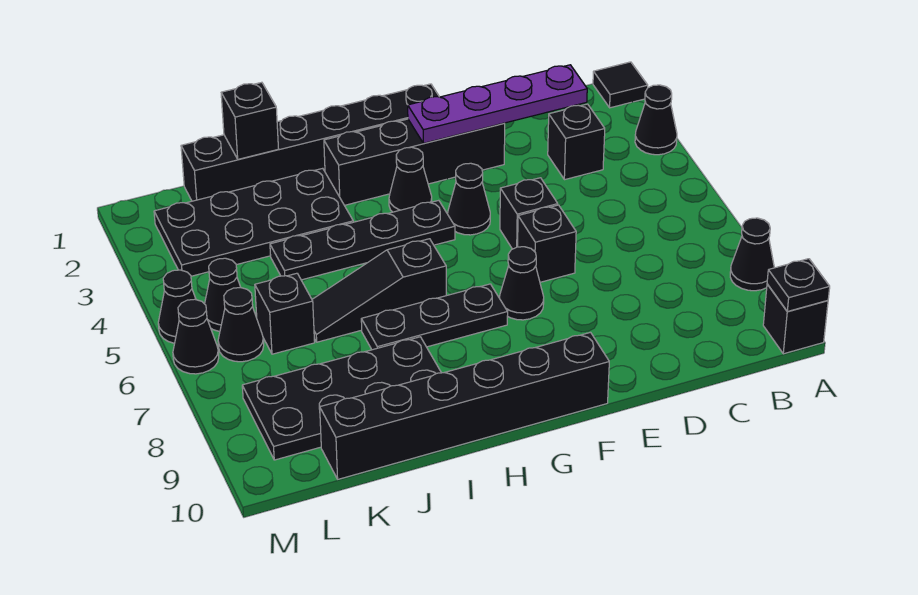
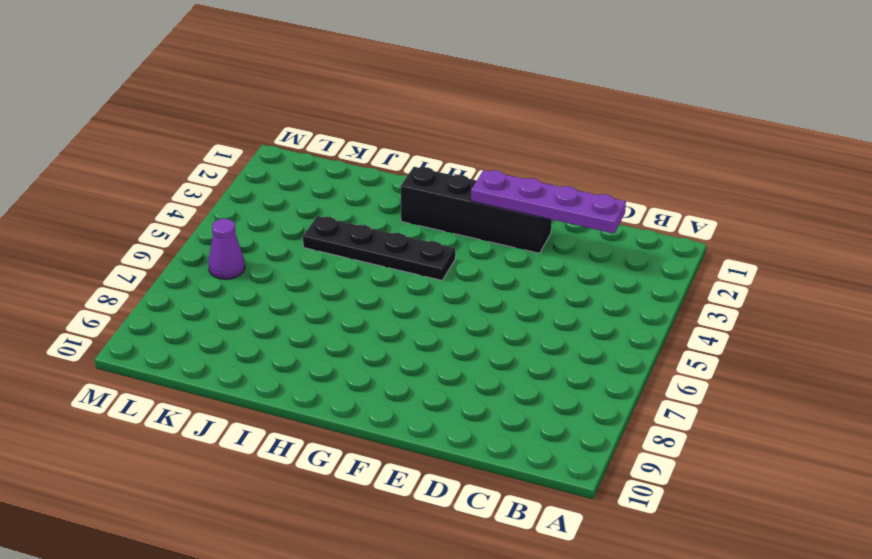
purple 1x1 cone [208,219,245,279] -> black 1x1 cone [218,288,264,362]
none -> black 1x1 tile [593,62,648,108]
none -> black 1x1 cone [635,85,677,155]
none -> black 1x1 cone [730,218,774,291]

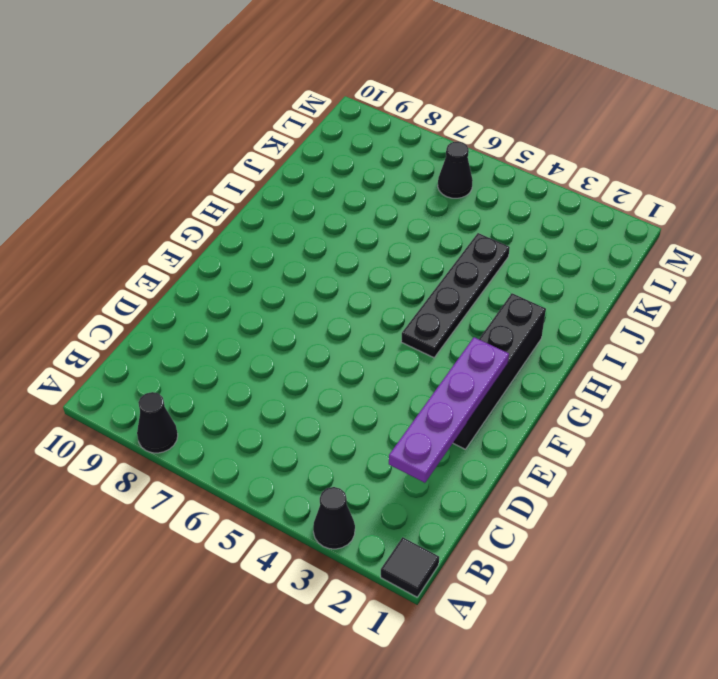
none -> black 1x1 brick [763,284,828,354]
none -> black 1x1 brick [548,104,605,180]
none -> black 1x1 brick [500,178,558,249]

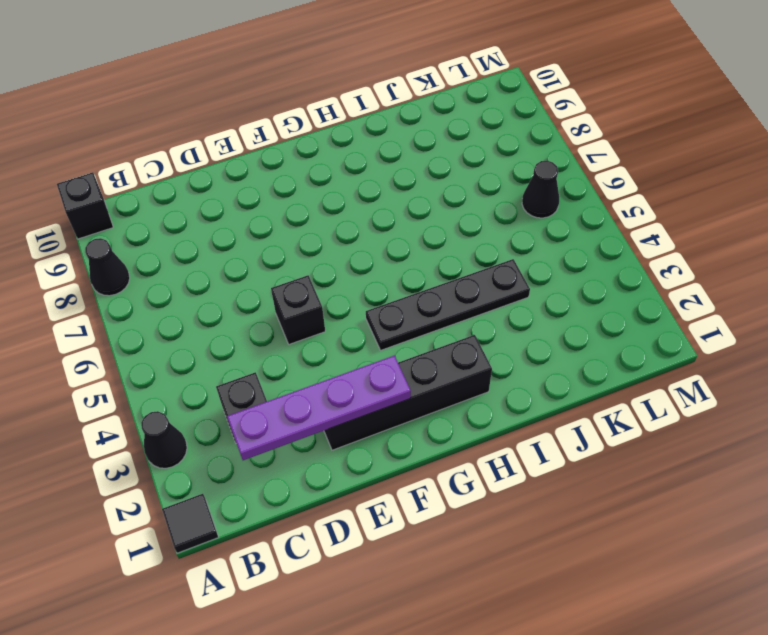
none -> black 1x1 brick [518,205,576,282]
none -> black 1x6 brick [181,84,439,201]
none -> black 1x1 cone [448,163,490,235]

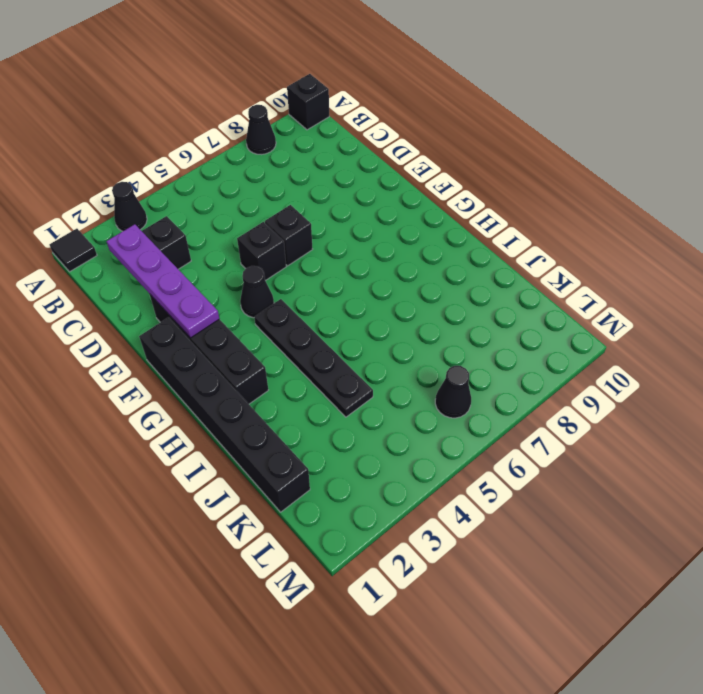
none -> black 1x1 cone [500,247,544,320]
none -> black 1x6 brick [320,332,609,479]
none -> black 1x1 cone [389,147,432,212]

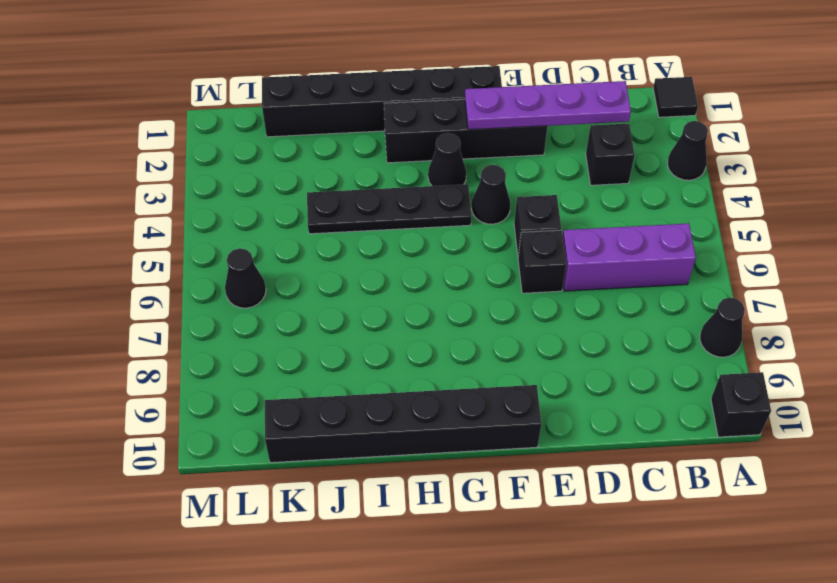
purple 1x3 brick [563,223,696,291] -> none
none -> black 1x1 cone [500,247,544,320]
none -> black 1x3 plate [361,284,508,350]
none -> black 1x3 slope [312,239,446,342]

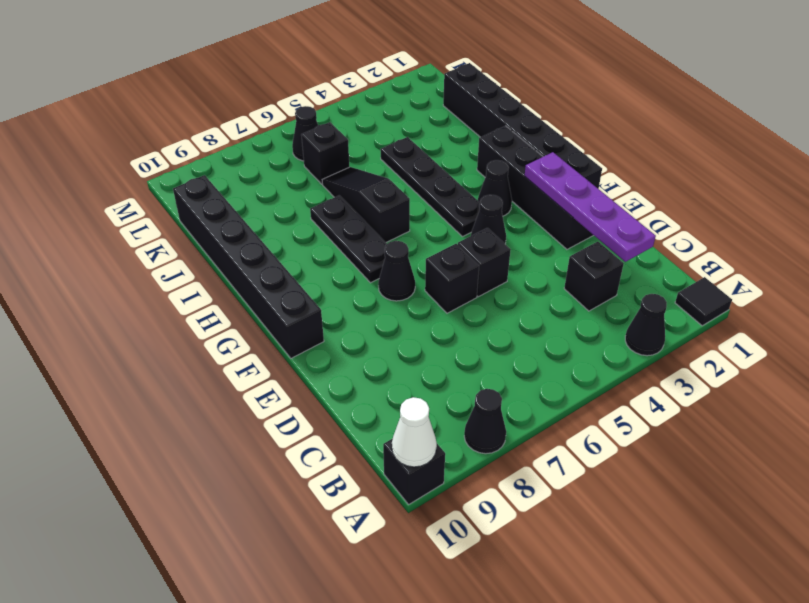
white 1x1 cone [392,397,437,467] -> black 1x1 plate [767,259,830,311]
none -> black 2x4 plate [154,168,353,276]
none -> black 2x4 plate [242,337,441,460]
none -> black 1x1 cone [205,258,241,332]

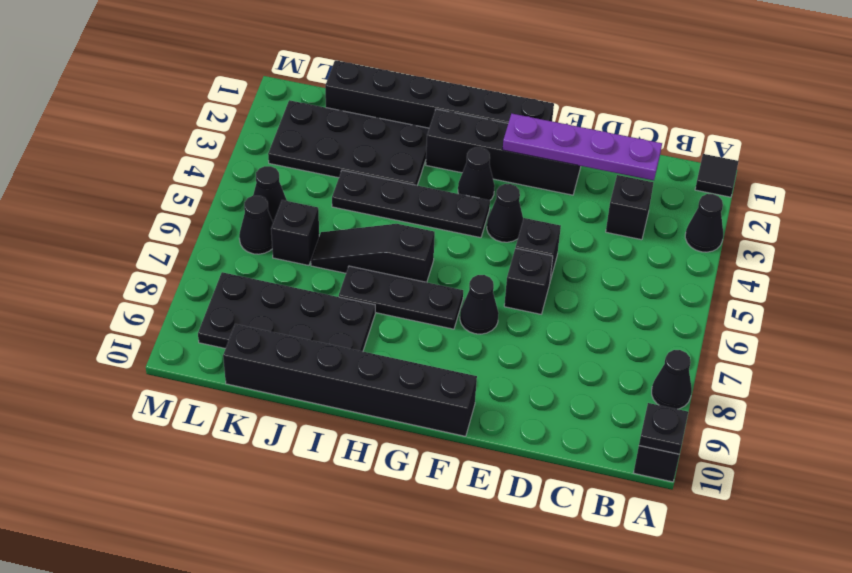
none -> black 1x1 cone [158,270,196,343]
none -> black 1x1 cone [173,299,219,374]
none -> black 1x1 brick [221,82,278,159]

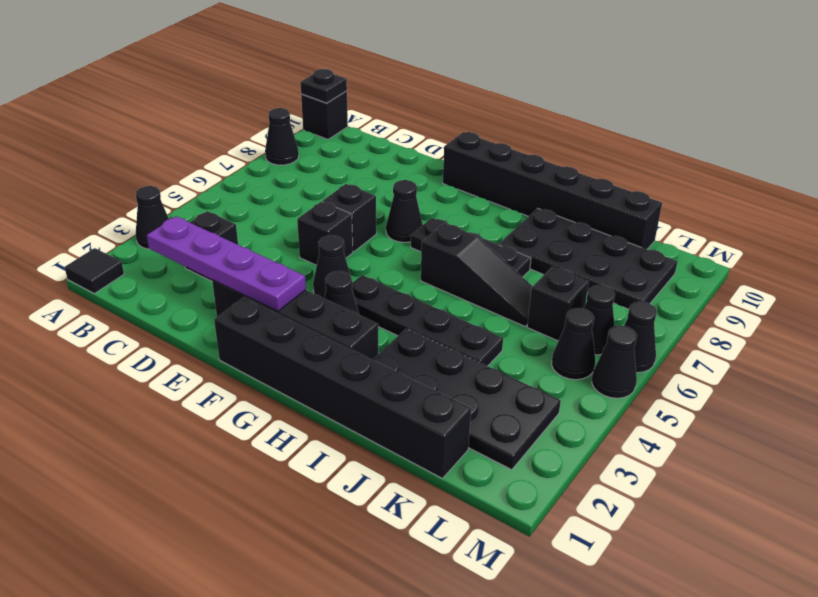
none -> black 1x1 brick [221,82,278,159]

